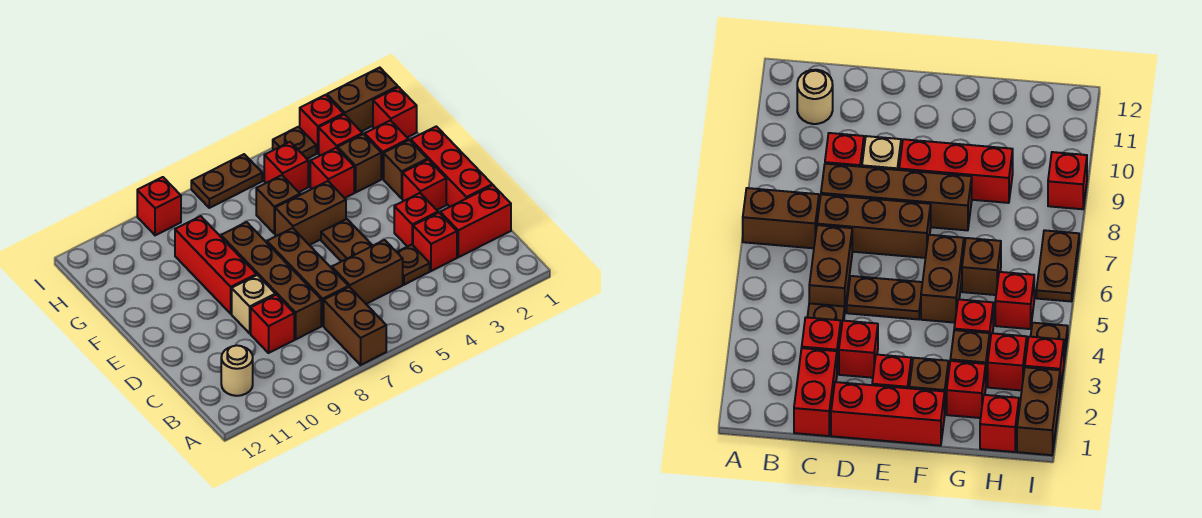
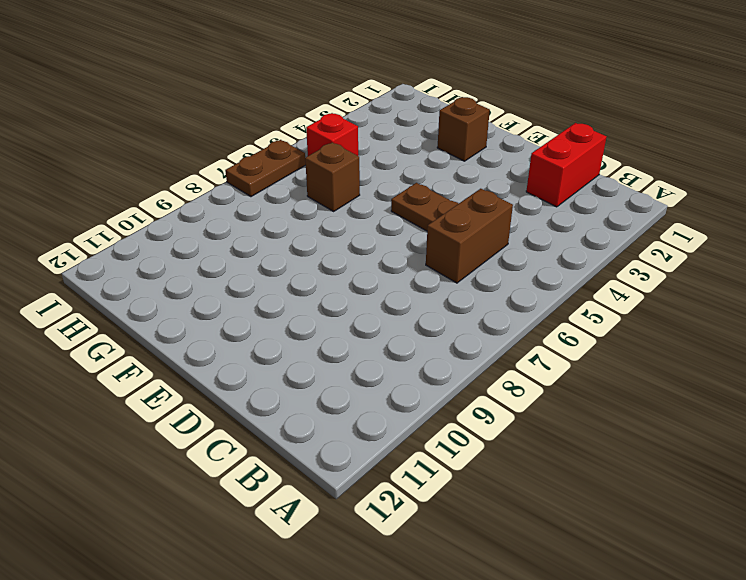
none -> brown 1x2 brick [324,287,386,365]
none -> tan 1x1 round brick [221,345,253,396]
none -> red 1x1 brick [413,213,457,271]

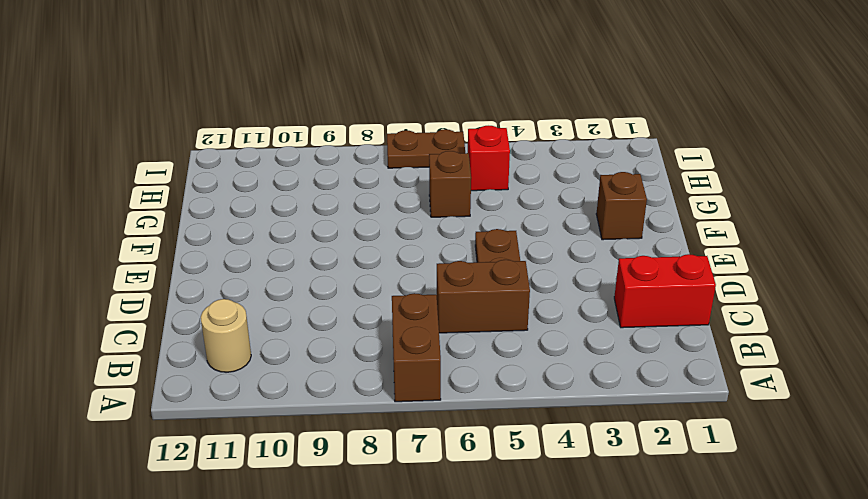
none -> red 1x1 brick [413,213,457,271]
none -> brown 1x1 plate [397,245,430,285]
none -> brown 1x3 brick [267,228,349,326]

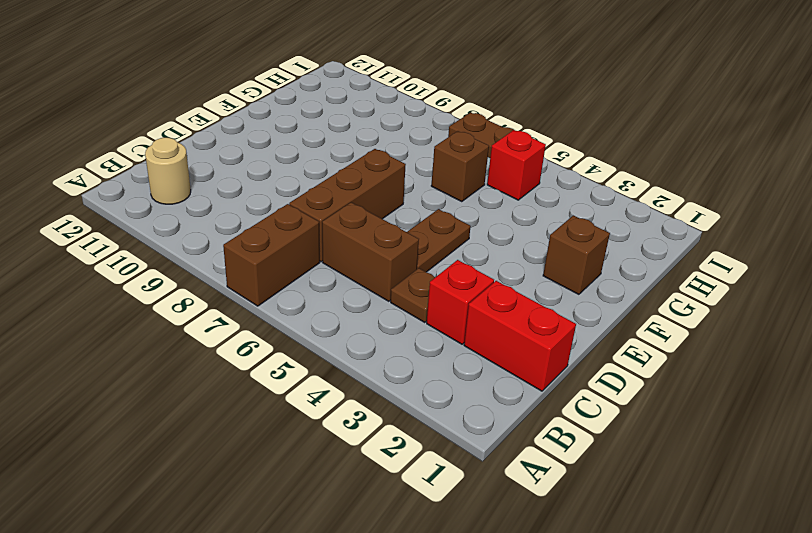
none -> brown 1x4 brick [221,222,321,339]
none -> red 1x1 brick [251,295,294,353]
none -> red 1x3 brick [411,126,492,207]

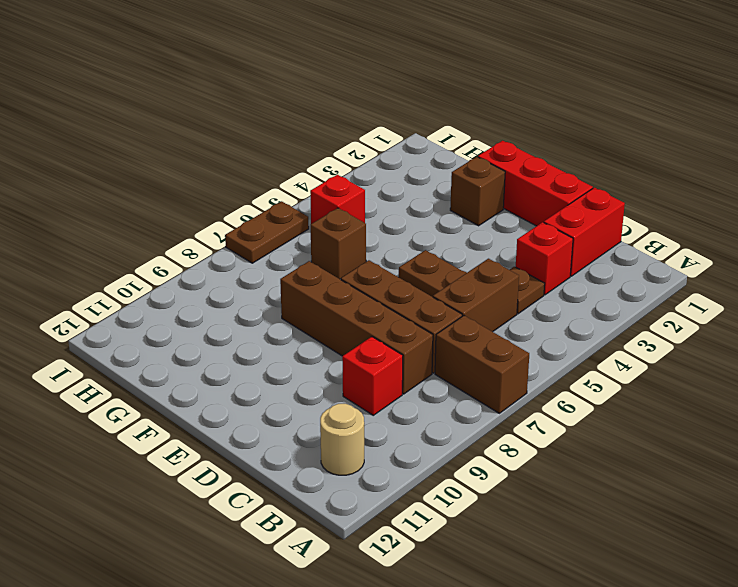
none -> red 1x1 brick [394,193,438,247]
none -> tan 1x1 brick [232,275,275,333]
none -> red 1x1 brick [402,160,446,210]

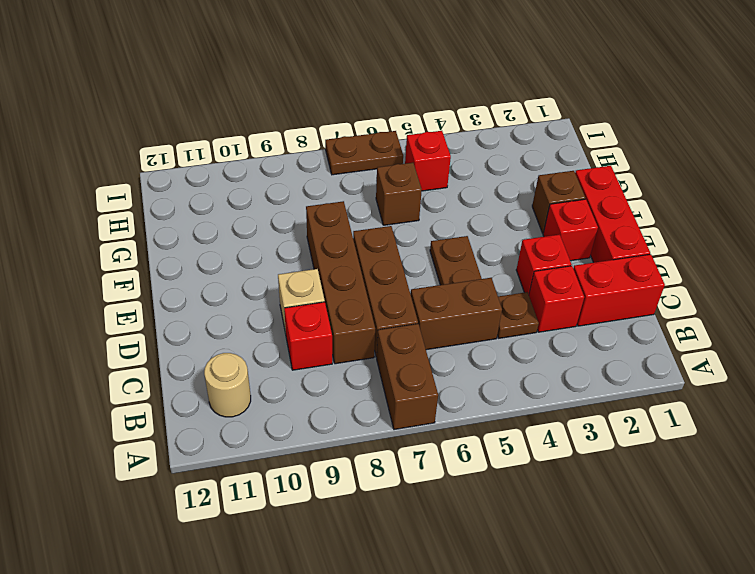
none -> red 1x3 brick [175,216,257,314]
none -> brown 1x2 brick [275,181,346,245]
none -> red 1x1 brick [365,120,408,179]

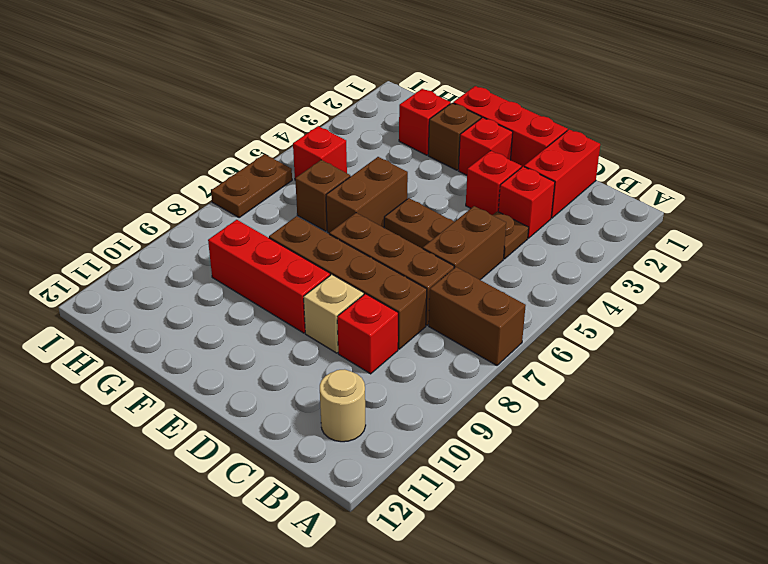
none -> brown 1x1 brick [338,134,381,192]
none -> red 1x1 brick [310,148,354,198]
none -> red 1x1 brick [373,87,417,137]

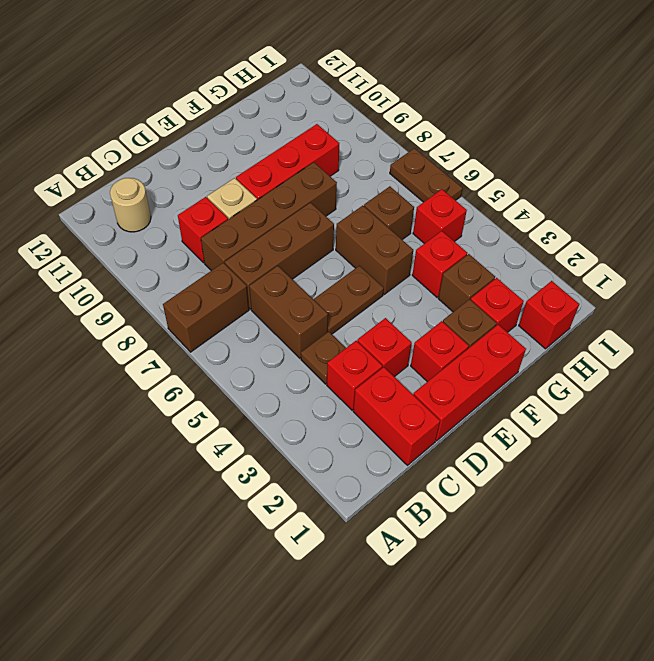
none -> red 1x1 brick [319,115,362,156]
none -> brown 1x2 brick [327,68,398,131]
none -> red 1x1 brick [300,95,344,153]

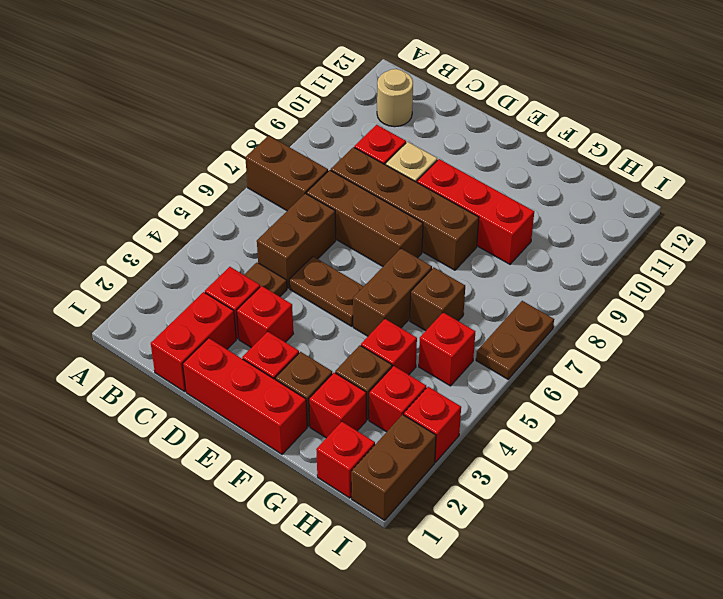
none -> brown 1x1 plate [273,127,316,159]
none -> red 1x1 brick [137,177,181,235]

